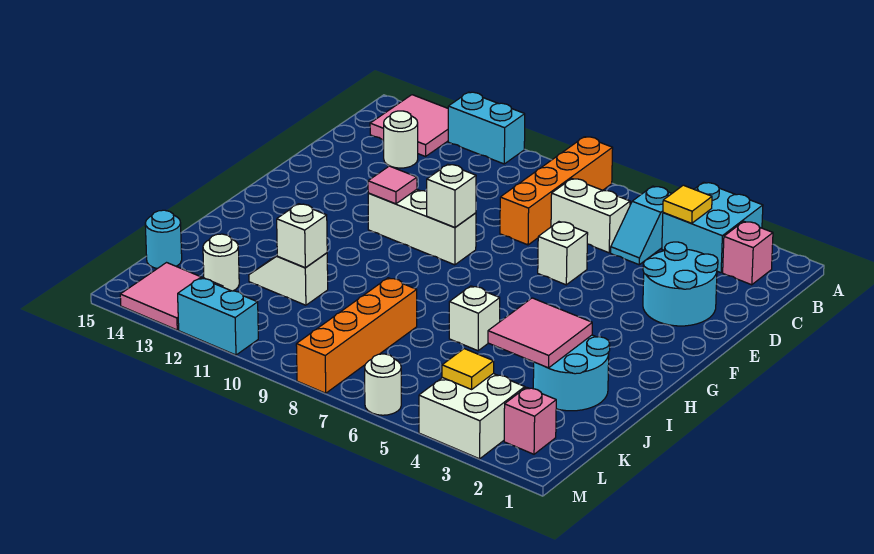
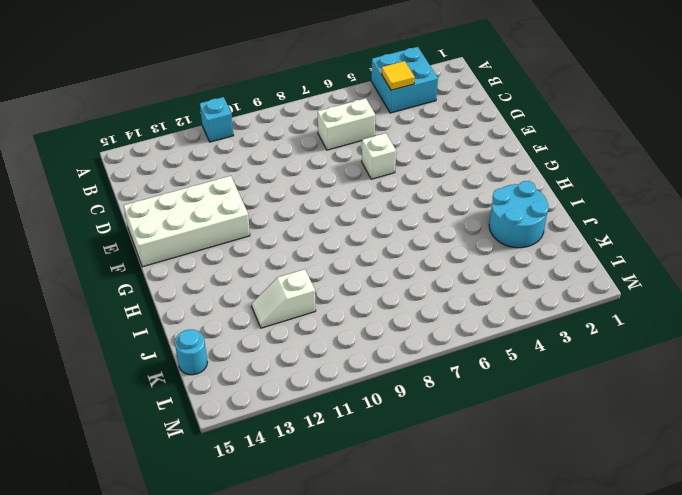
cyan 1x1 brick [200,97,234,142] -> cyan 1x2 brick [448,92,525,164]
white 2x4 brick [123,176,250,267] -> none
none -> orange 1x4 brick [500,137,613,245]
none -> pink 2x2 tile [370,95,448,157]
none -> pink 1x1 brick [723,221,773,285]

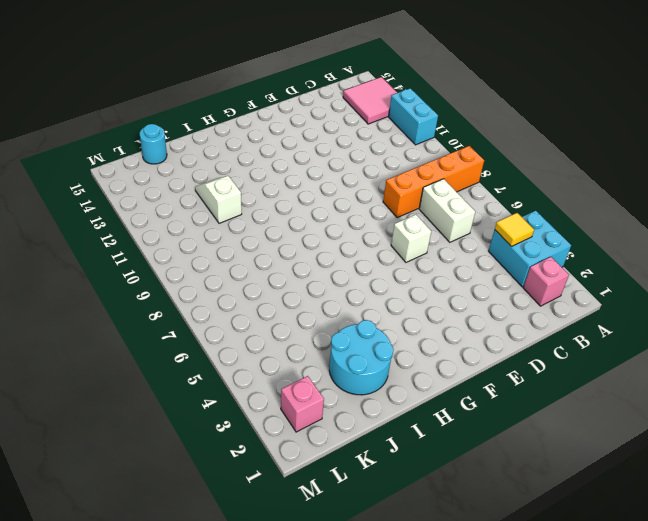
none -> cyan 1x2 slope [611,186,672,265]
none -> white 1x1 round brick [384,111,418,168]
none -> cyan 2x2 round brick [643,242,718,326]

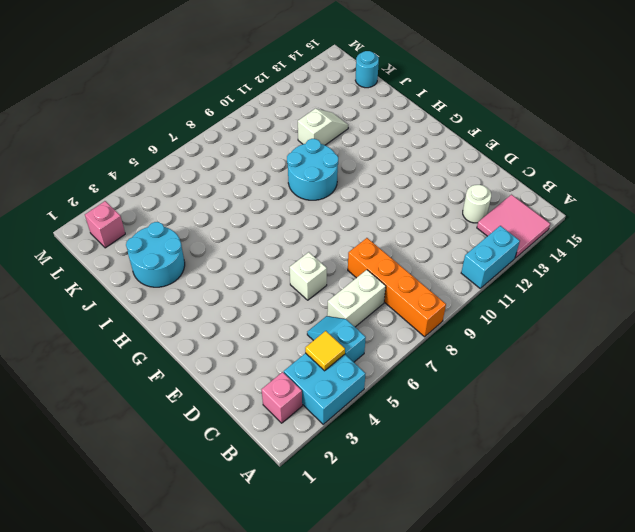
cyan 2x2 round brick [287,139,338,200] -> cyan 2x2 round brick moved to [643,242,718,326]
none -> white 1x3 brick [368,190,476,265]
none -> white 1x1 brick [449,286,500,351]
none -> orange 1x4 brick [296,278,417,393]

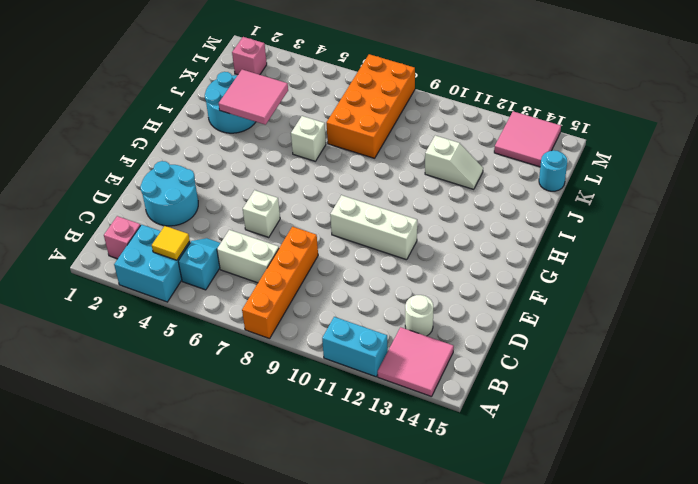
orange 2x4 brick [326,54,415,158] -> orange 1x4 brick [296,278,417,393]
none -> white 1x1 round brick [203,234,239,291]
none -> white 2x2 brick [419,374,525,459]
none -> white 1x1 round brick [365,354,401,415]

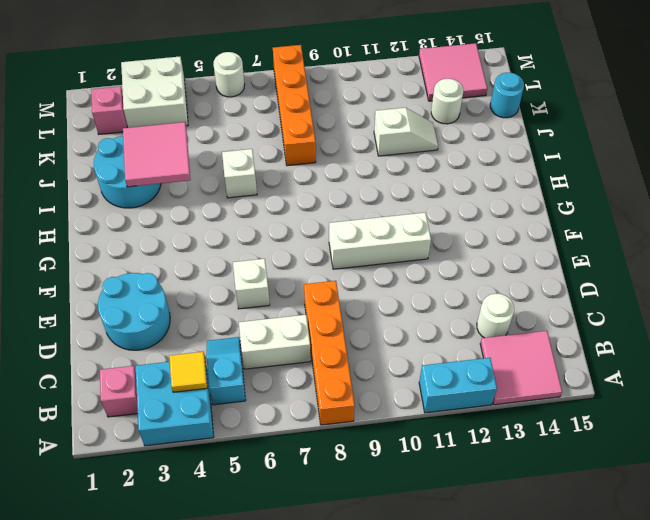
none -> cyan 1x2 brick [178,278,258,355]
none -> white 1x1 brick [427,164,476,228]
none -> pink 1x1 tile [368,166,417,204]

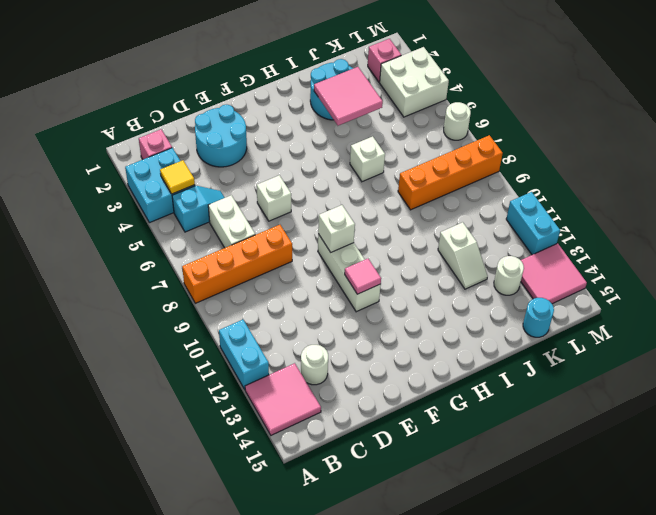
none -> white 1x1 brick [277,204,327,268]
none -> yellow 1x1 tile [442,349,494,389]

